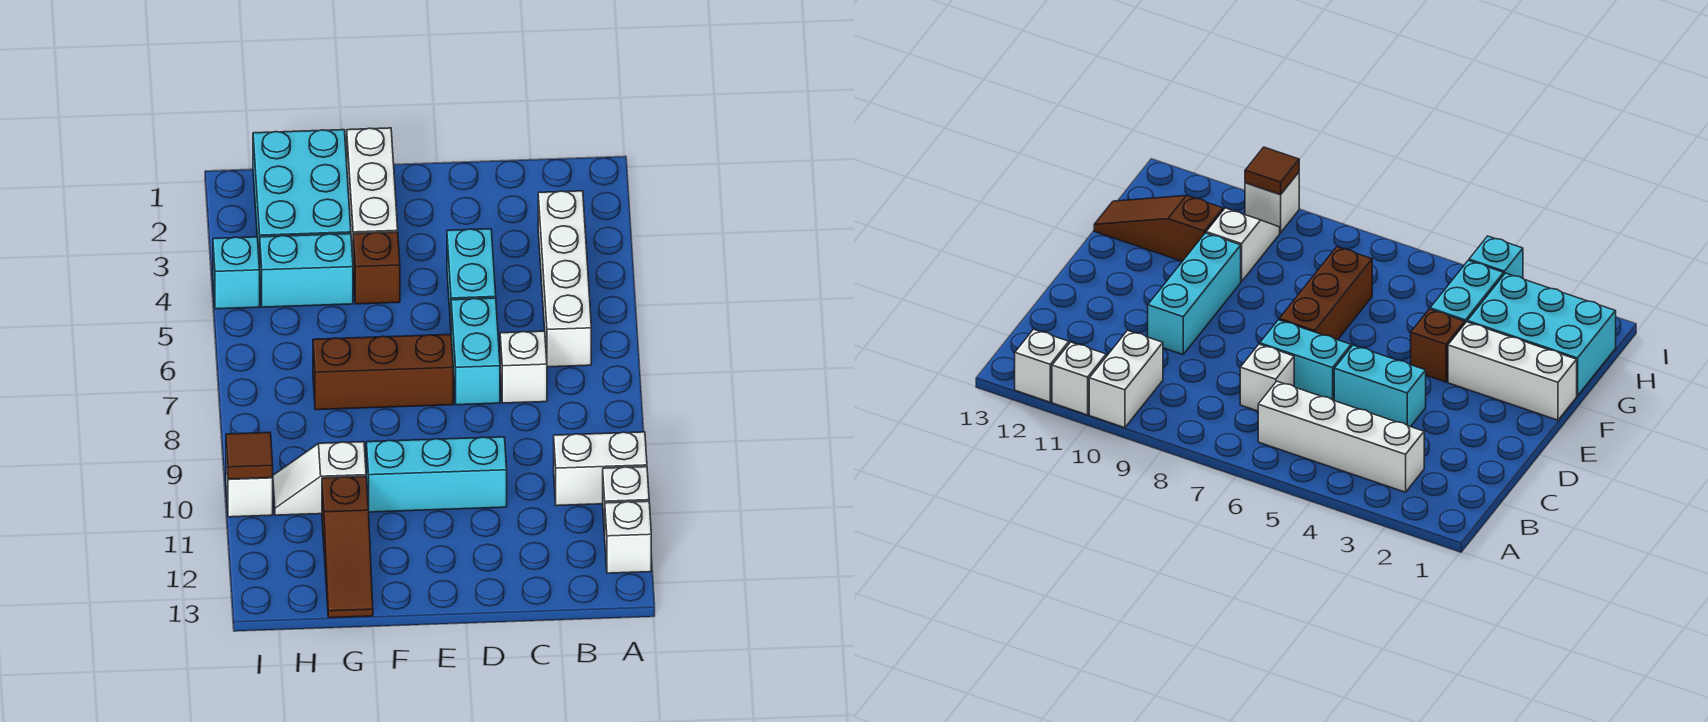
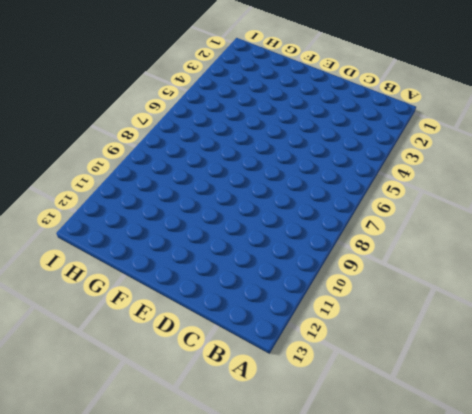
none -> white 1x2 brick [554,432,647,506]
none -> white 1x1 brick [603,467,649,535]
none -> white 1x1 brick [605,501,651,573]

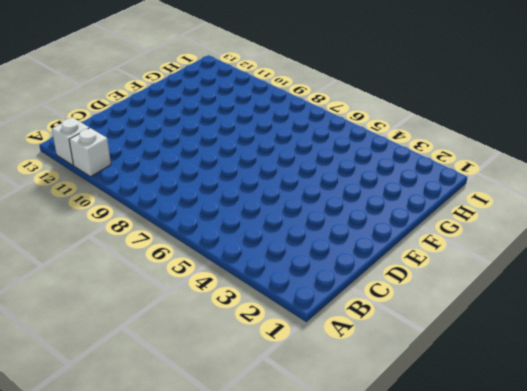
none -> white 1x2 brick [554,432,647,506]
none -> white 1x4 brick [538,191,591,367]
none -> white 1x1 brick [500,331,547,403]

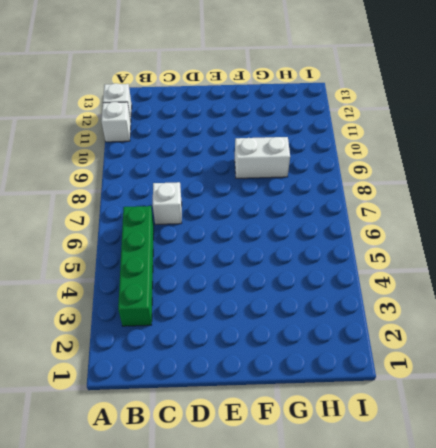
green 1x4 brick [118,206,154,326] -> white 1x4 brick [538,191,591,367]
white 1x2 brick [235,137,290,178] -> white 1x2 brick moved to [554,432,647,506]
none -> cyan 1x2 brick [447,229,496,325]
none -> cyan 1x2 brick [451,298,500,405]
none -> cyan 1x3 brick [366,437,507,512]

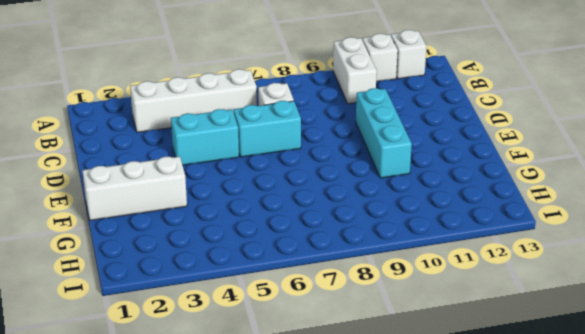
none -> brown 1x3 brick [313,335,453,410]
none -> brown 1x1 brick [353,232,400,304]
none -> cyan 2x3 brick [253,130,351,269]

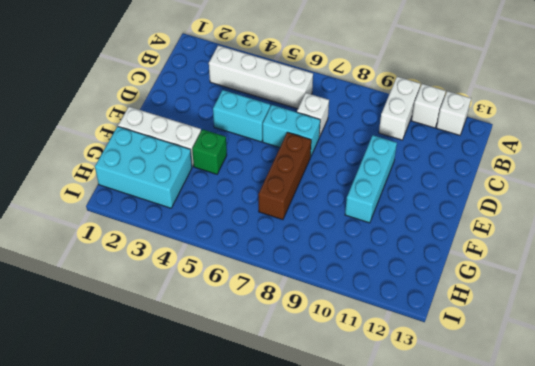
green 1x1 brick [192,129,227,174] -> brown 1x1 brick [353,232,400,304]
none -> cyan 1x2 brick [260,234,353,307]
none -> white 1x2 slope [273,442,366,515]
none -> brown 1x3 slope [322,476,373,618]

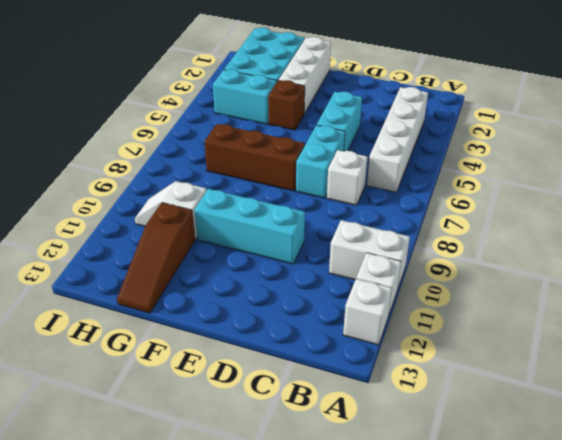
none -> cyan 1x1 brick [213,237,260,309]
none -> white 1x1 brick [226,454,273,517]
none -> brown 1x1 tile [226,432,273,479]

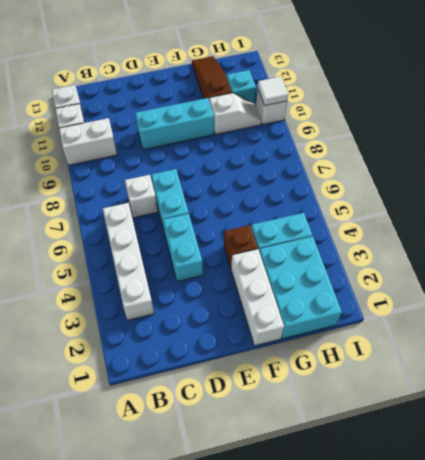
cyan 1x1 brick [227,70,256,103] -> cyan 1x1 brick moved to [213,237,260,309]
white 1x1 tile [258,77,288,106] -> brown 1x1 tile [226,432,273,479]
none -> brown 1x3 brick [313,335,453,410]

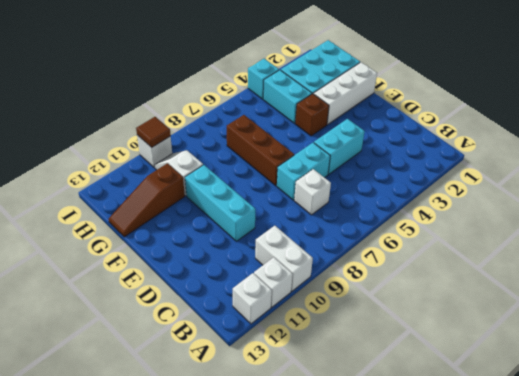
none -> white 1x4 brick [538,191,591,367]

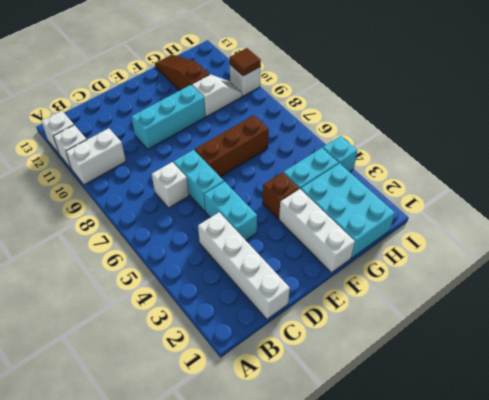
white 1x4 brick [198,212,290,319] -> white 1x4 brick moved to [538,191,591,367]

